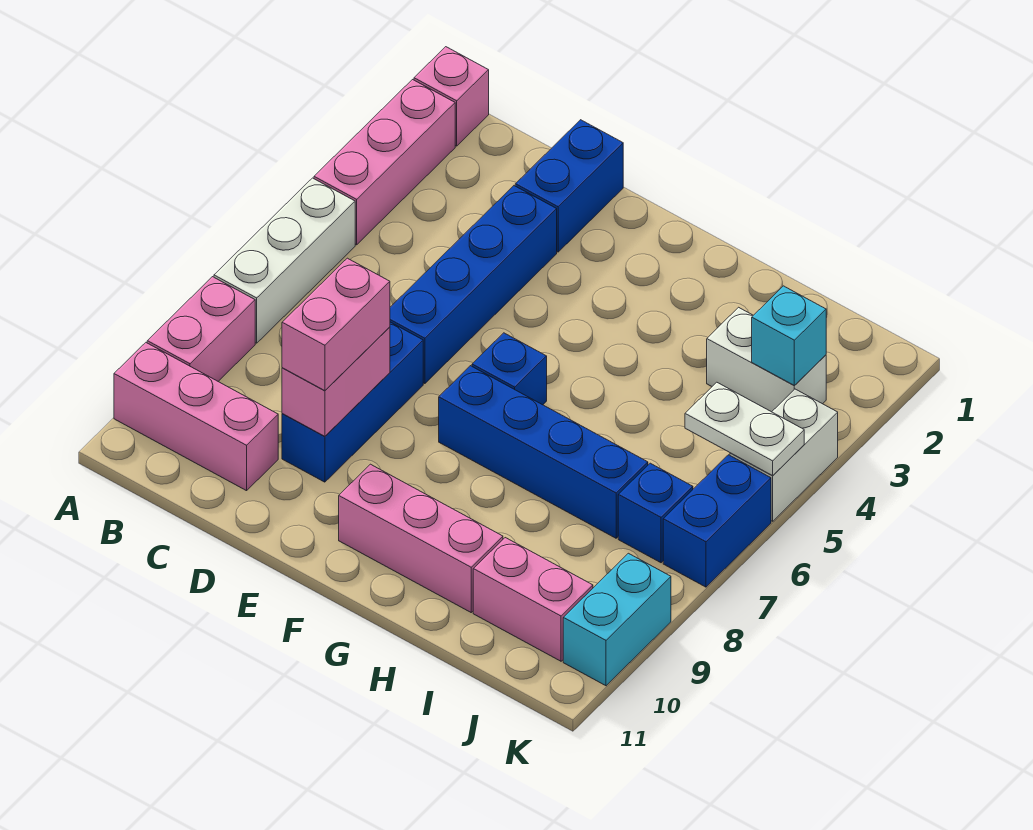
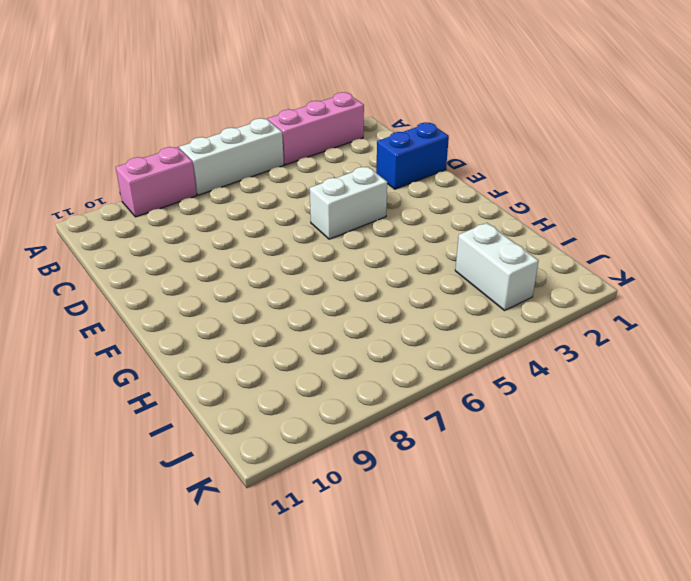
white 1x2 brick [310,167,387,239] -> white 1x2 brick moved to [730,389,838,521]
none -> pink 1x1 brick [414,47,489,146]
none -> pink 1x3 brick [114,343,278,491]
none -> blue 1x4 brick [390,186,557,384]

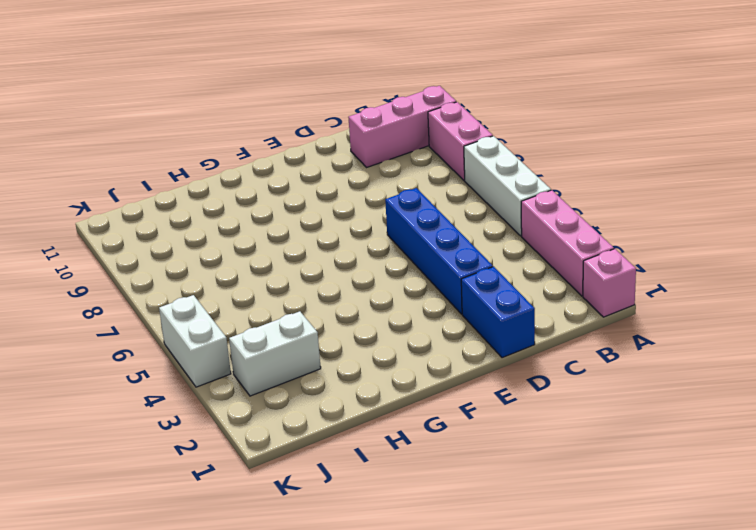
none -> blue 1x3 brick [282,322,423,482]
none -> blue 1x1 brick [472,333,547,405]
none -> blue 1x4 brick [439,366,648,538]

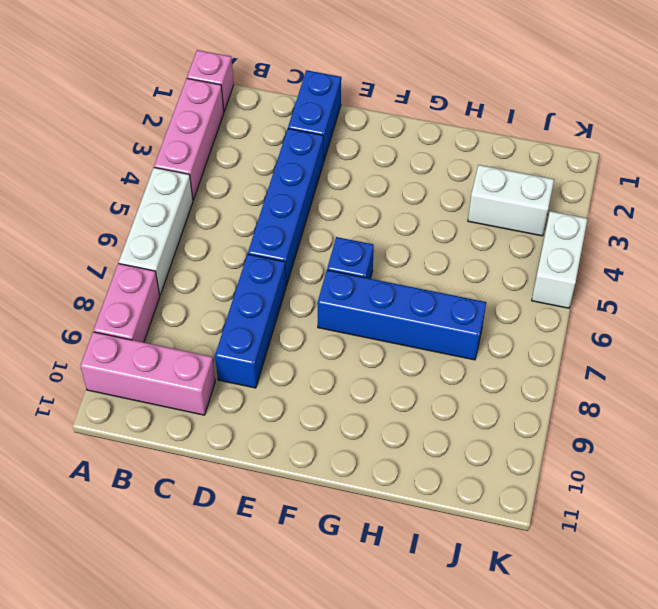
none -> pink 1x3 brick [339,464,503,612]
none -> pink 1x2 brick [473,538,593,661]
none -> blue 1x1 brick [618,463,693,563]

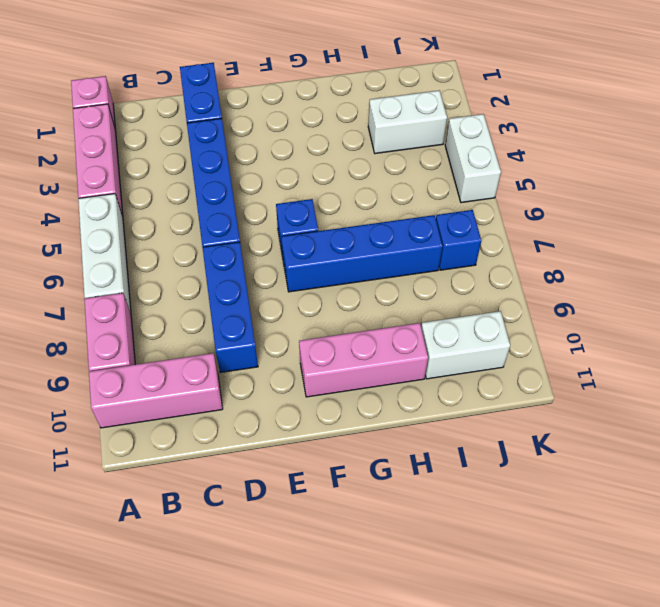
white 1x2 brick [421,311,510,379] -> pink 1x2 brick [473,538,593,661]
none -> blue 1x2 brick [663,455,771,587]
none -> cyan 1x2 brick [563,553,671,686]
none -> pink 1x2 brick [282,327,390,437]

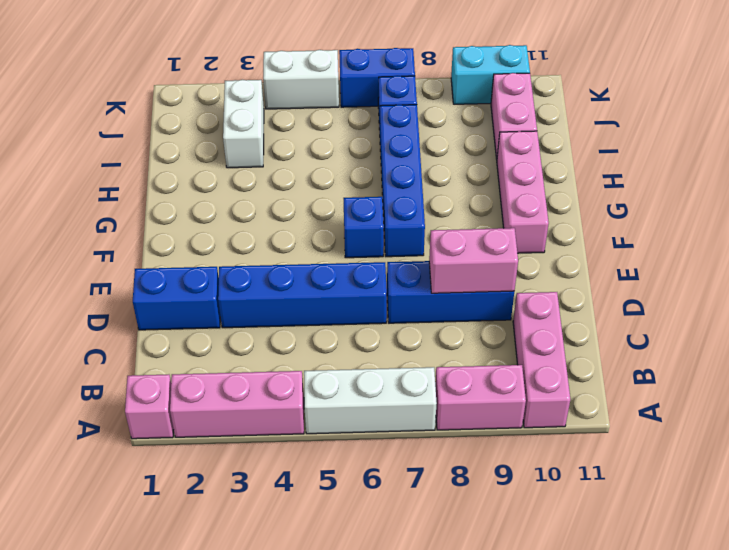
none -> cyan 1x1 brick [752,286,826,386]
none -> white 1x2 plate [685,382,804,476]
none -> pink 1x2 brick [282,258,390,391]

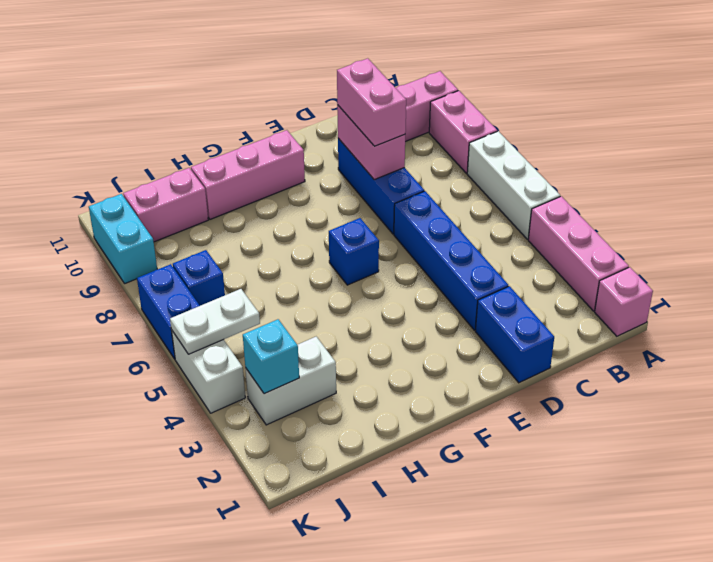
none -> blue 1x4 brick [439,366,648,538]

